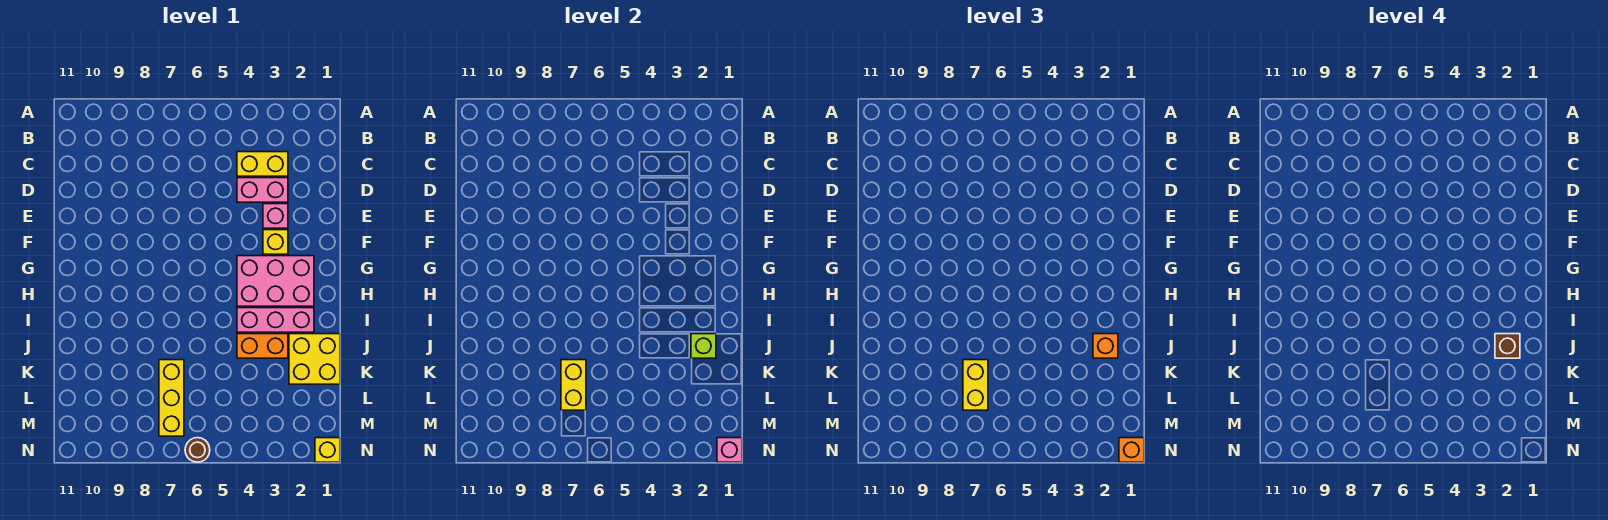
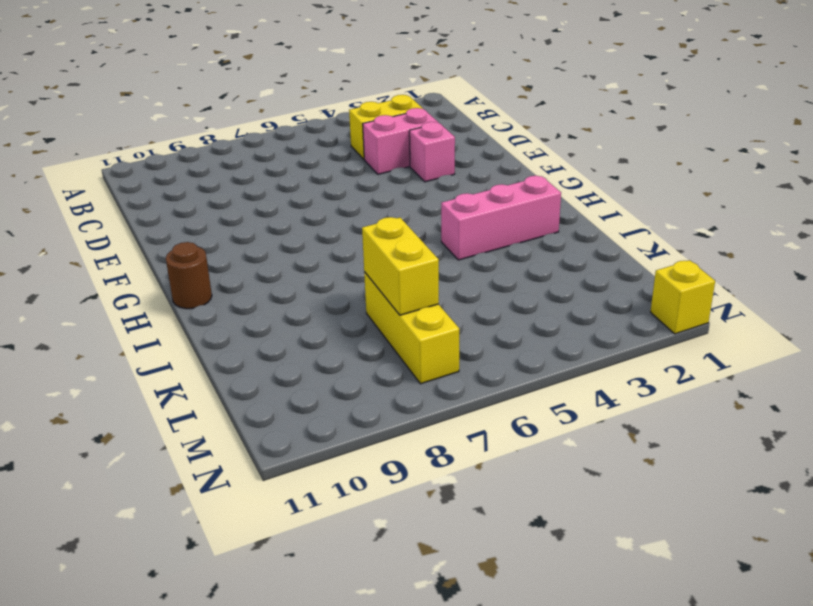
brown 1x1 round brick [166,242,212,309] -> brown 1x1 round brick moved to [185,438,210,462]
none -> yellow 1x1 brick [263,230,288,254]
none -> pink 2x3 brick [237,256,314,306]
none -> yellow 2x2 brick [289,334,340,384]

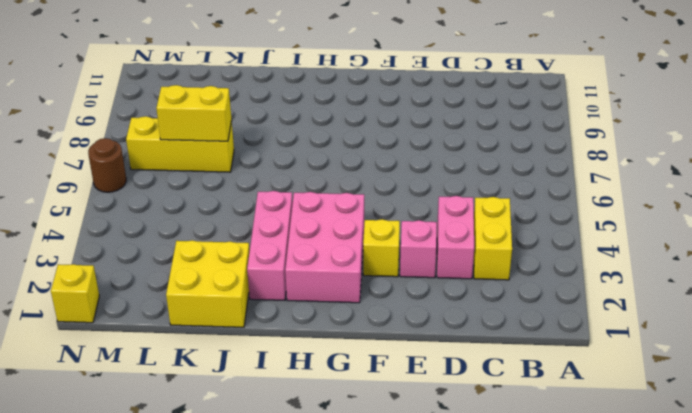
none -> orange 1x2 brick [237,334,288,358]
none -> lime 1x1 brick [691,334,716,358]
none -> pink 1x1 brick [717,438,742,462]

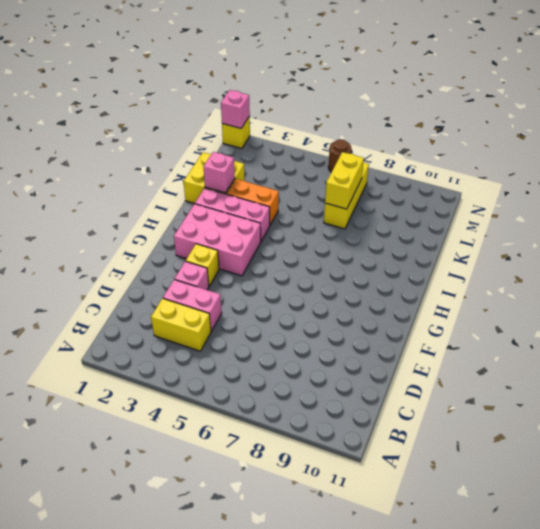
pink 1x1 brick [204,152,235,193] -> lime 1x1 brick [691,334,716,358]
none -> orange 1x1 brick [1093,334,1118,358]
none -> yellow 1x2 brick [963,360,988,410]
none -> orange 1x1 brick [1119,438,1144,462]

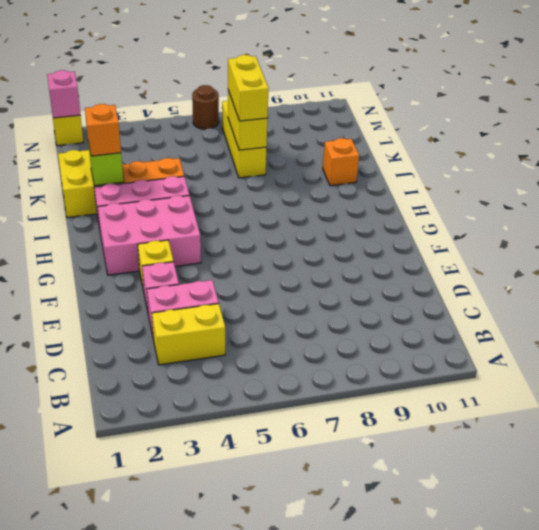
orange 1x1 brick [323,138,359,186] -> orange 1x1 brick moved to [1119,438,1144,462]
none -> brown 1x1 brick [1495,334,1520,358]

